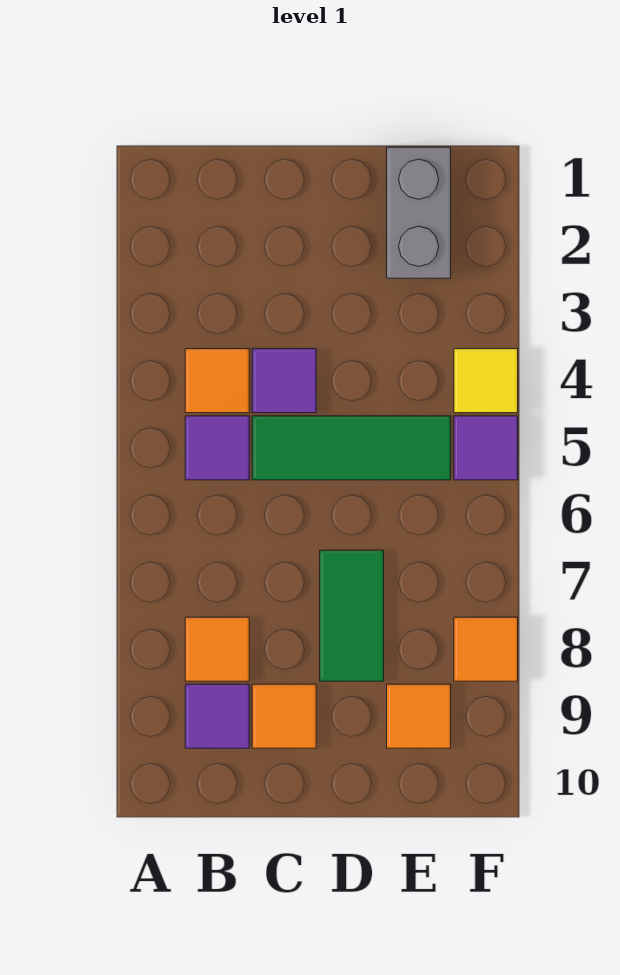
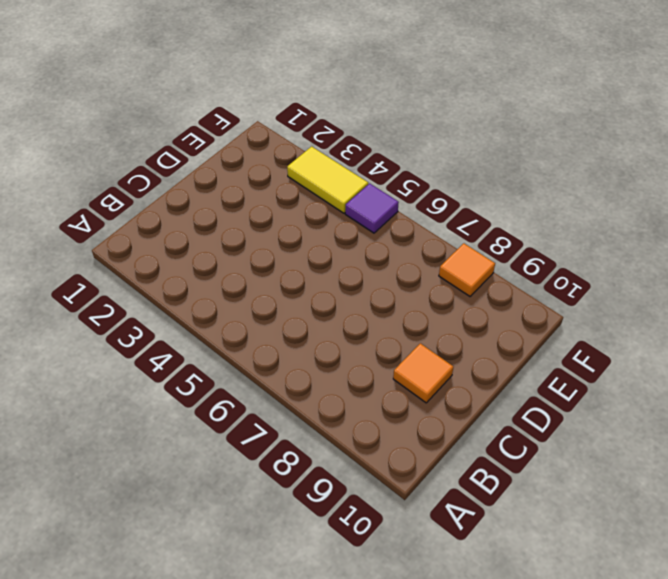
yellow 1x2 tile [287,146,368,213] -> yellow 1x1 tile [454,349,518,413]
none -> orange 1x1 tile [185,349,249,413]
none -> purple 1x1 tile [185,416,249,480]
none -> orange 1x1 tile [185,617,249,681]

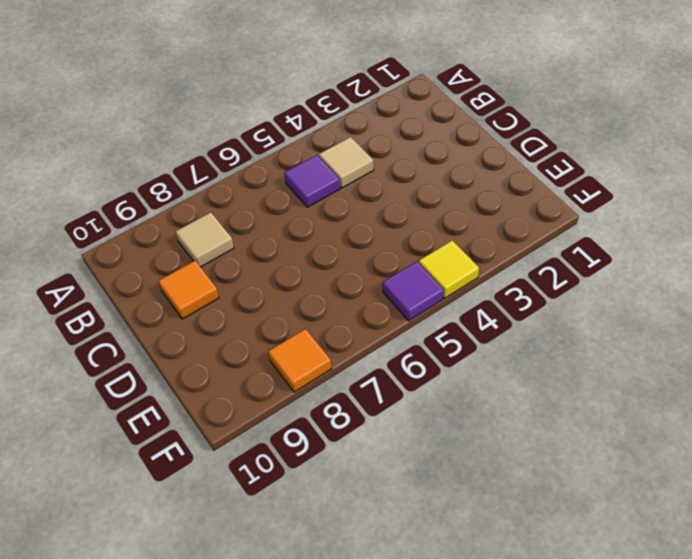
tan 1x1 tile [319,137,374,188] -> orange 1x1 tile [185,349,249,413]
tan 1x1 tile [176,212,234,267] -> orange 1x1 tile [185,617,249,681]
none -> purple 1x1 tile [185,684,249,748]
none -> purple 1x1 tile [252,349,316,413]
none -> green 1x3 tile [252,416,451,480]

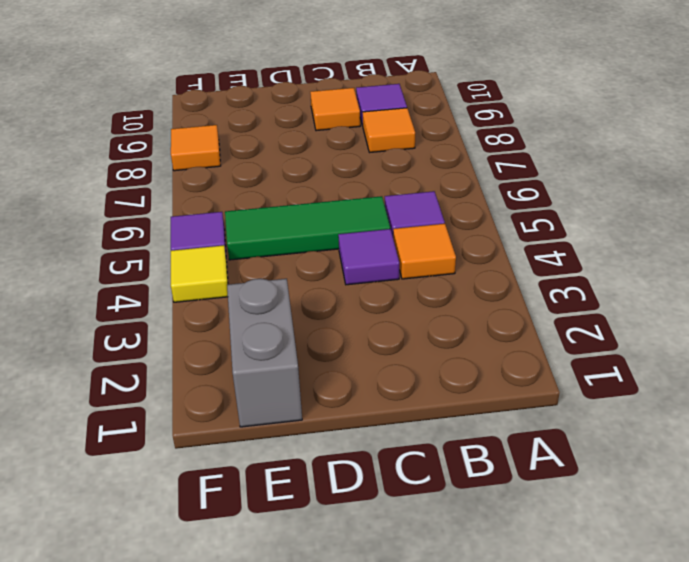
none -> green 1x2 tile [320,550,384,681]
none -> orange 1x1 tile [387,684,451,748]

